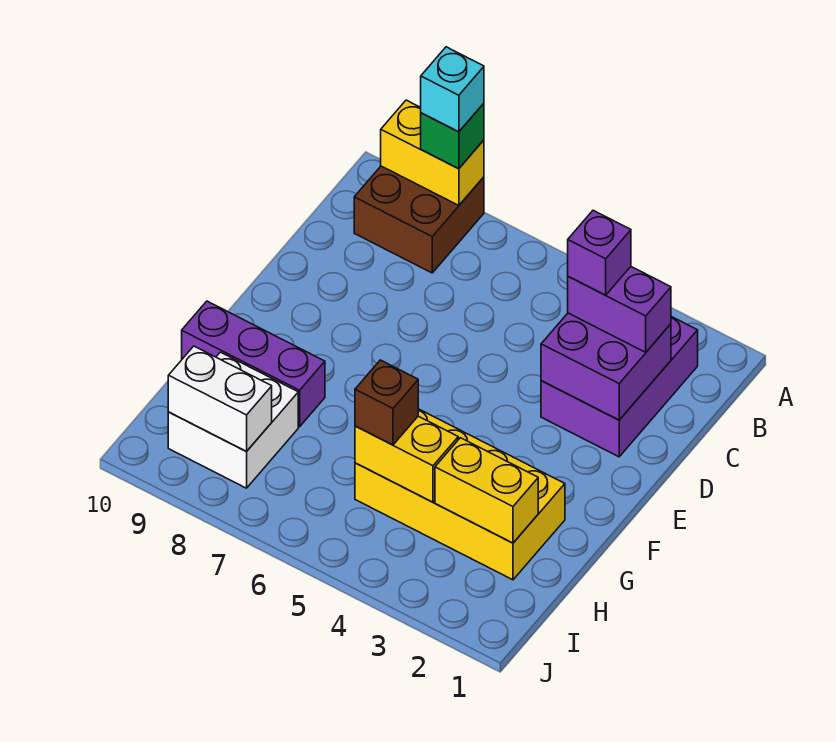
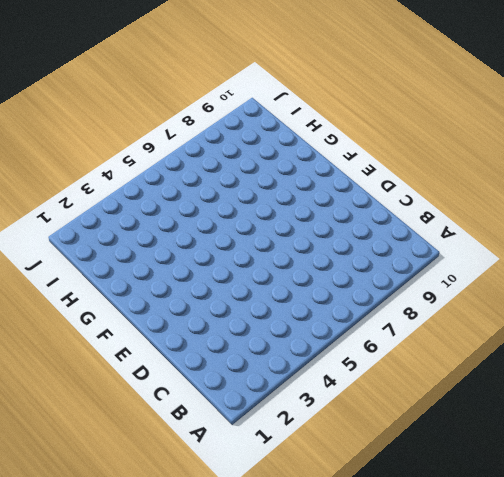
none -> brown 2x2 brick [354,166,484,273]
none -> purple 2x3 brick [541,317,698,457]
none -> yellow 2x4 brick [355,409,565,580]

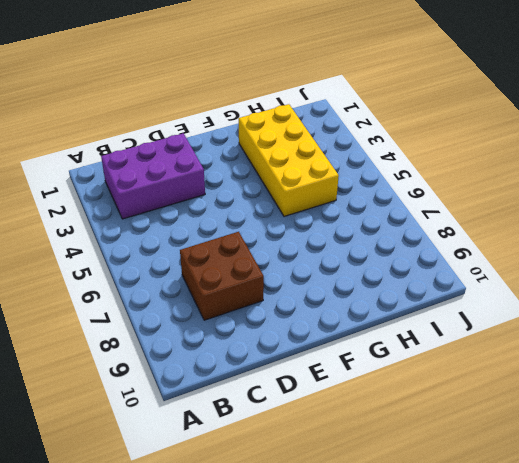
brown 2x2 brick [180,232,264,320] -> brown 2x2 brick moved to [354,166,484,273]
none -> purple 1x3 brick [182,301,325,427]
none -> white 2x2 brick [168,352,298,488]
none -> yellow 1x2 brick [381,100,484,205]

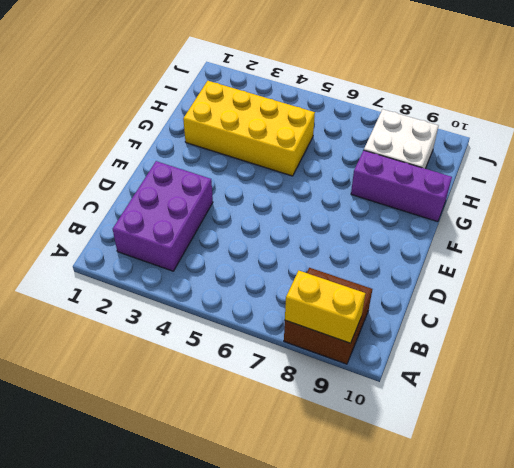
none -> purple 2x2 brick [541,313,671,420]
none -> yellow 1x2 brick [435,438,538,543]
none -> yellow 1x2 brick [355,416,458,502]

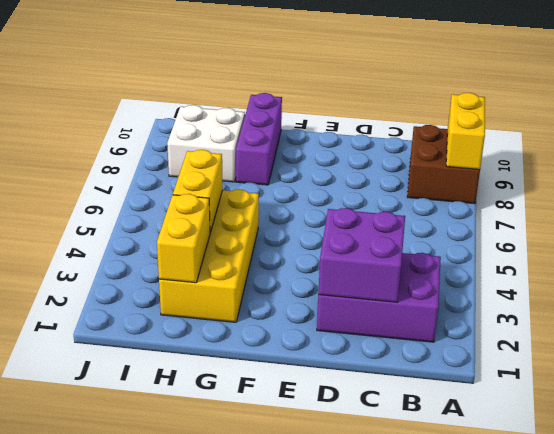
none -> white 1x2 brick [168,346,272,452]
none -> green 1x1 brick [421,103,484,169]
none -> purple 1x2 brick [568,267,671,352]

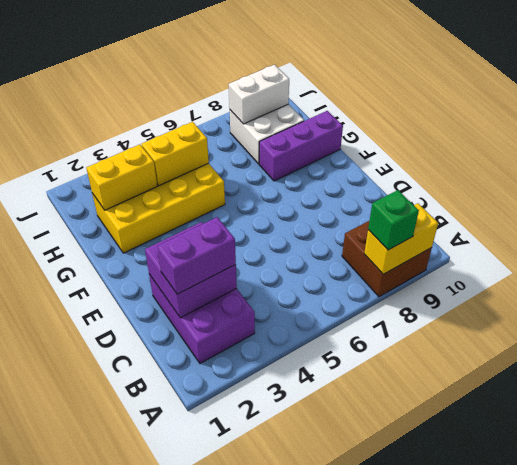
none -> brown 1x1 brick [355,360,418,445]
none -> cyan 1x1 brick [421,47,484,132]
none -> purple 1x1 brick [568,210,631,295]

